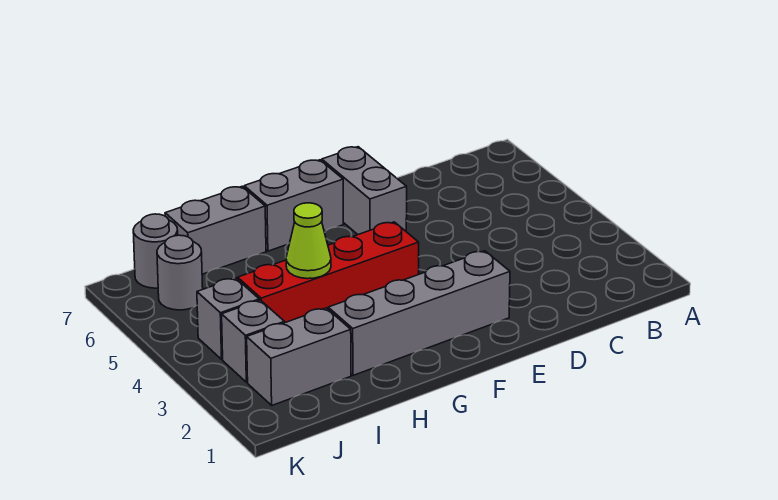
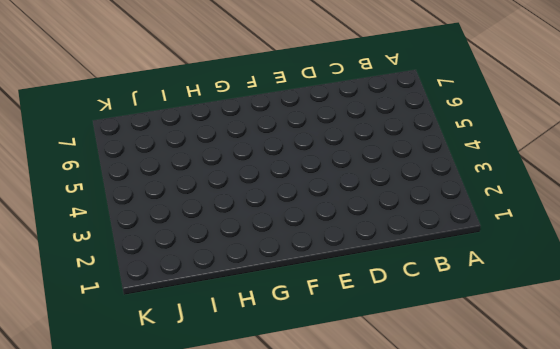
none -> grey 1x4 brick [328,251,510,375]
none -> grey 1x2 brick [322,147,407,234]

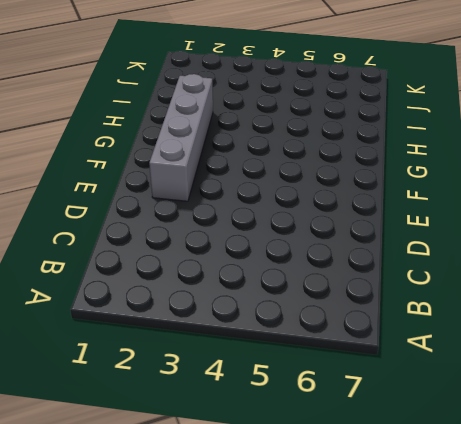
none -> grey 1x2 brick [322,147,407,234]
none -> red 1x4 brick [238,222,419,323]

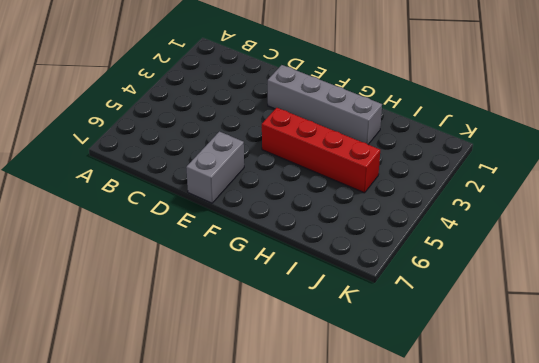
none -> grey 1x2 brick [244,160,344,251]
none -> grey 1x2 brick [165,186,266,274]

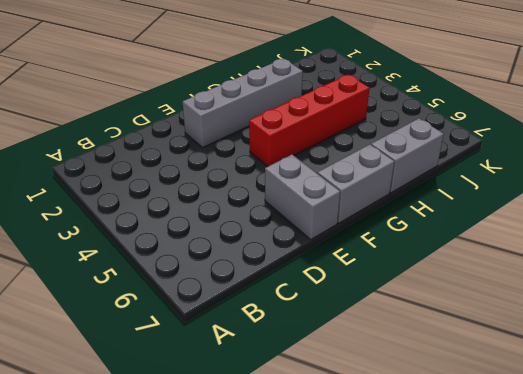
none -> grey 1x2 brick [247,308,351,405]
none -> grey 1x1 brick [222,300,284,382]

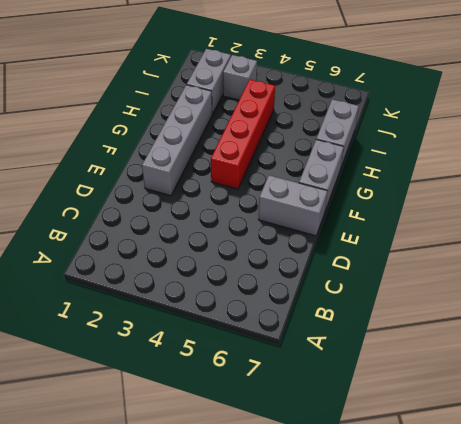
none -> grey 1x1 brick [197,278,259,359]
none -> grey 1x1 round brick [157,235,203,310]

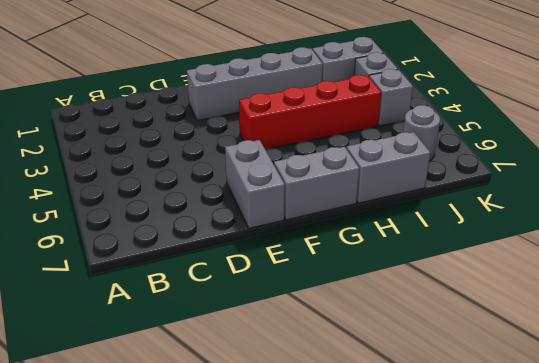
none -> grey 1x1 round brick [133,214,178,288]
none -> lime 1x1 cone [286,203,331,279]

